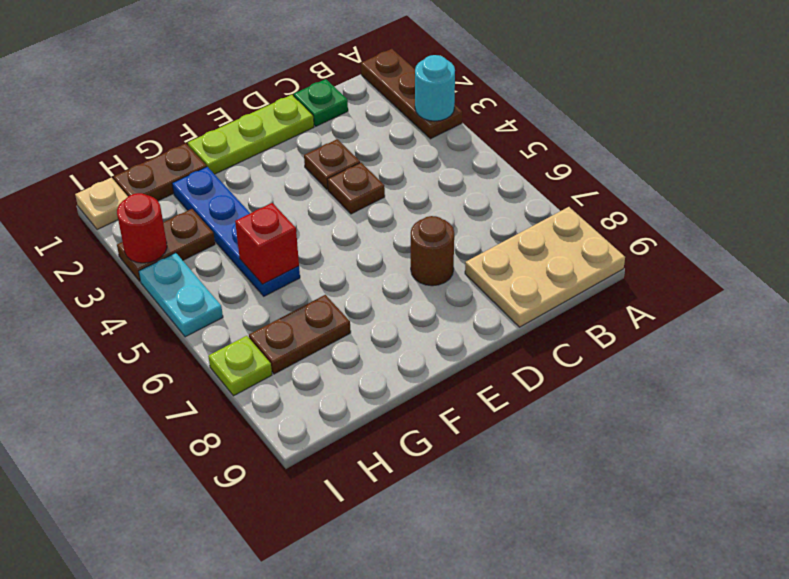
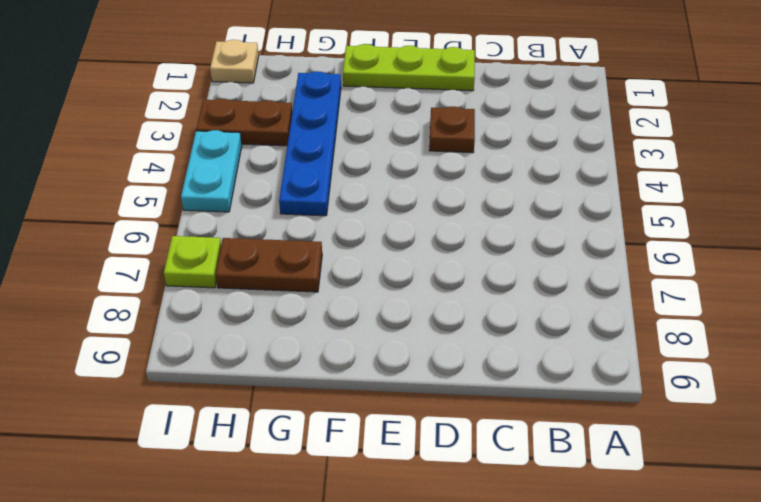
none -> brown 1x3 plate [361,49,462,139]
none -> tan 2x3 plate [465,207,625,327]
none -> green 1x1 plate [294,79,348,126]

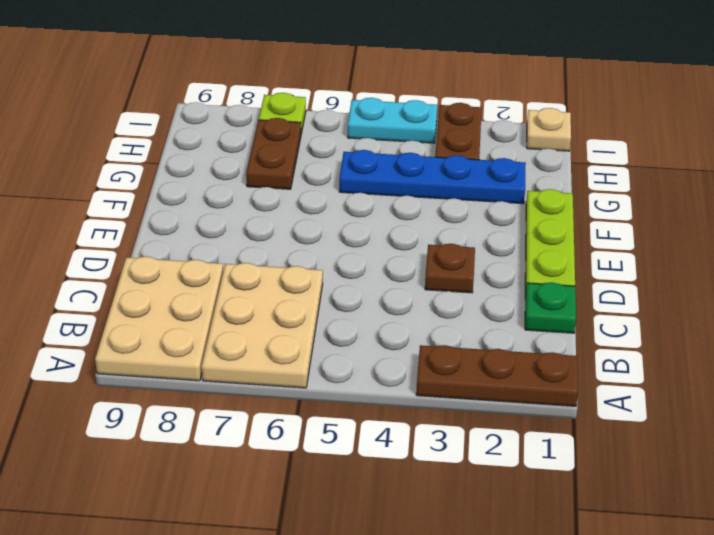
tan 2x3 plate [202,263,323,388] -> none
none -> brown 1x1 plate [327,163,385,214]
none -> brown 1x1 round brick [411,216,454,286]
none -> brown 1x2 plate [114,143,206,201]

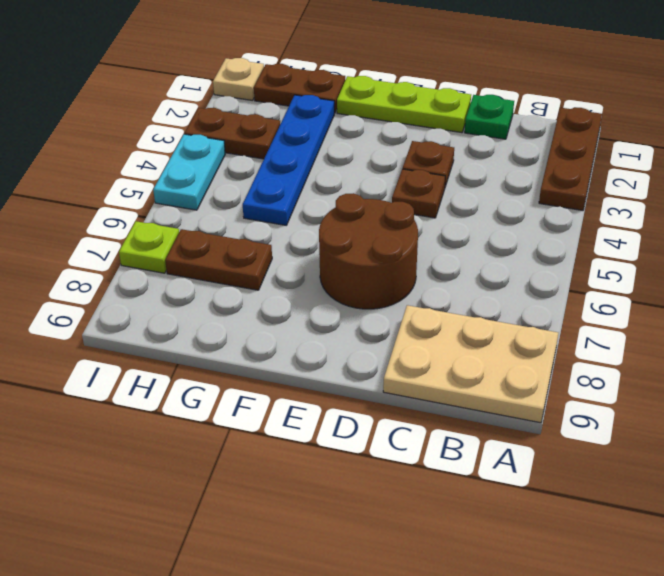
brown 2x2 round brick [319,193,418,309] -> brown 1x1 round brick [411,216,454,286]
none -> cyan 1x1 round brick [415,55,455,121]
none -> red 1x1 brick [235,203,299,284]
none -> red 1x1 round brick [117,193,167,263]

